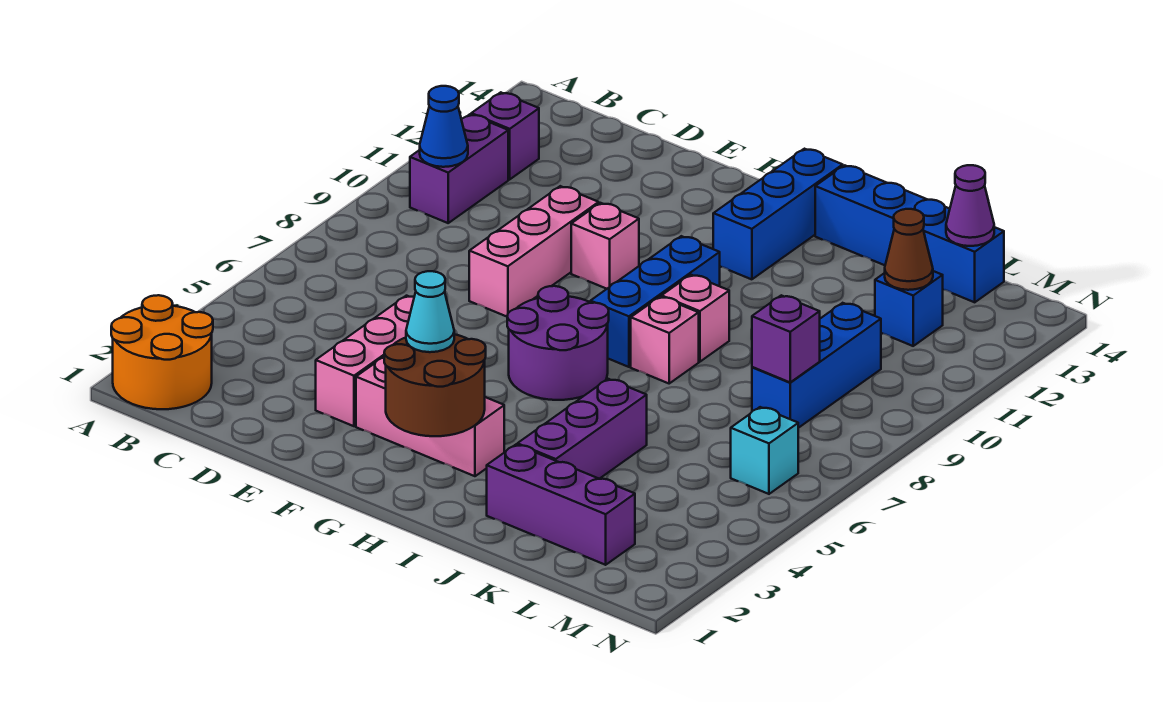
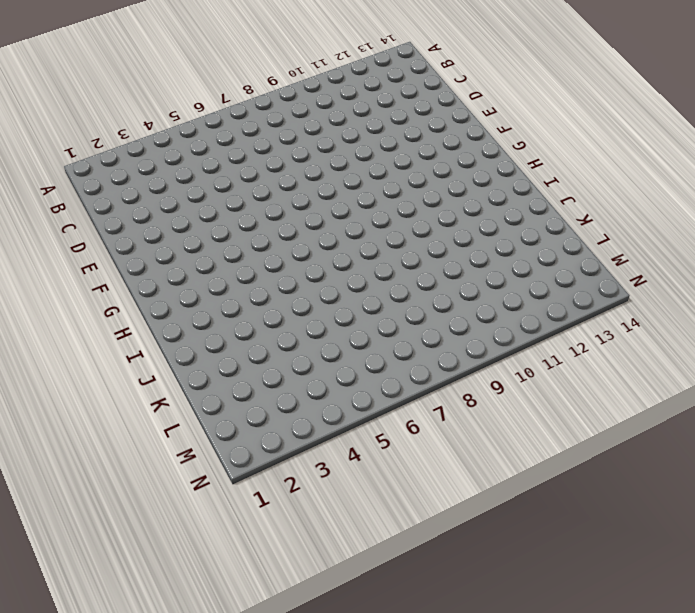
none -> orange 2x2 round brick [111,295,213,409]
none -> purple 1x2 brick [410,114,508,223]
none -> purple 1x1 brick [471,92,539,179]

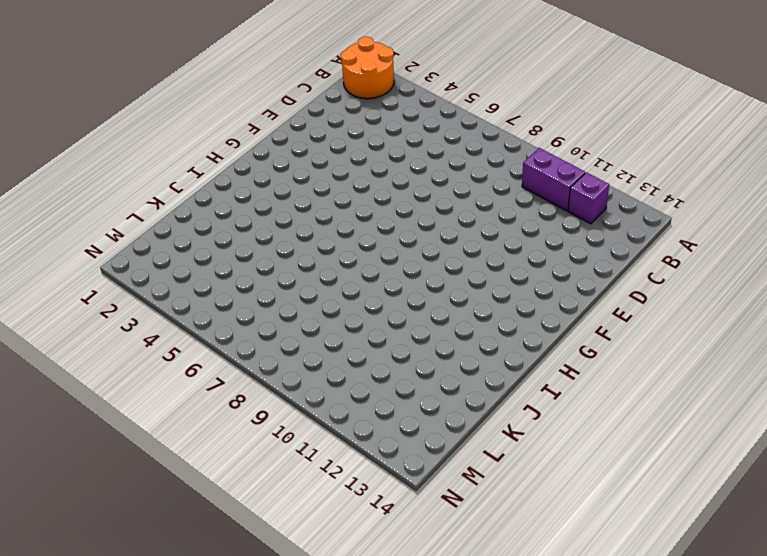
none -> pink 1x3 brick [316,296,414,426]
none -> pink 1x3 brick [469,186,599,317]
none -> pink 1x3 brick [356,357,504,476]

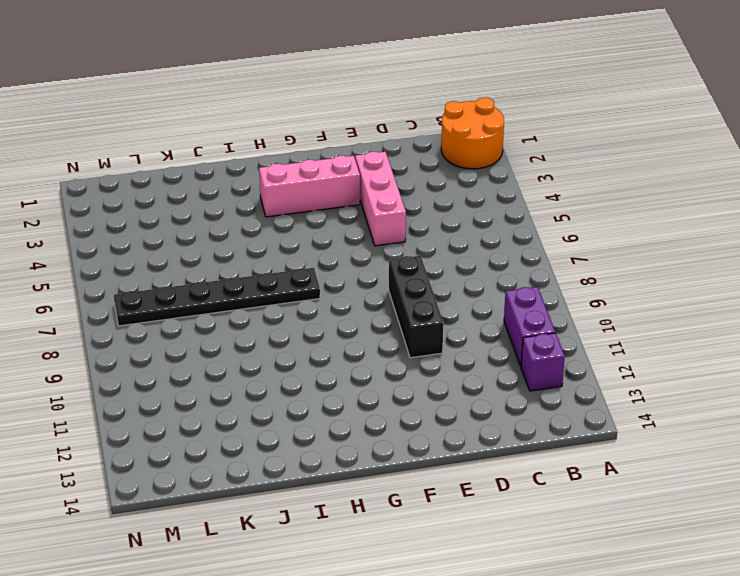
black 1x3 brick [389,256,443,358] -> pink 1x3 brick [469,186,599,317]
black 1x6 plate [114,268,320,326] -> purple 2x2 round brick [507,286,609,400]
none -> pink 1x1 brick [571,203,639,289]
none -> blue 1x3 brick [590,236,720,367]
none -> blue 1x3 brick [713,149,843,279]

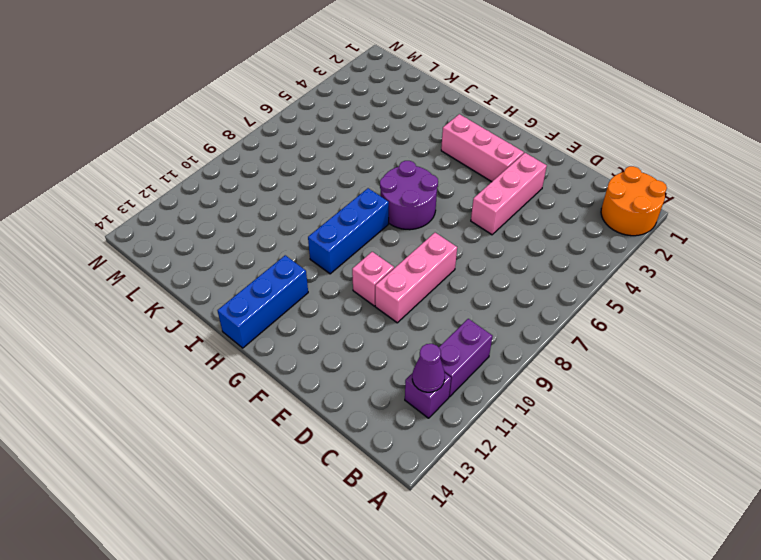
purple 1x1 cone [412,344,445,392] -> purple 1x1 cone moved to [946,165,994,246]
none -> pink 1x1 brick [631,297,699,383]
none -> pink 1x1 brick [662,275,729,362]
none -> blue 1x4 brick [815,165,1004,302]

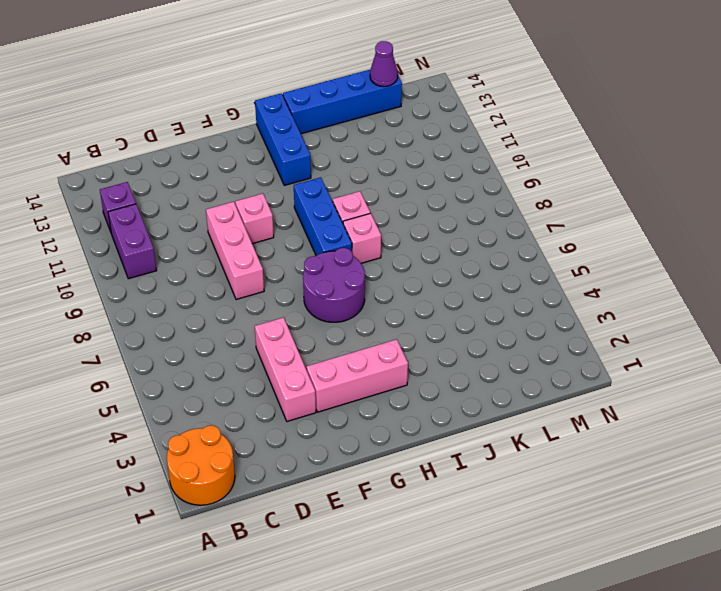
none -> purple 1x3 brick [487,445,635,565]
none -> purple 1x3 brick [517,379,647,479]
none -> blue 1x3 brick [752,303,881,428]

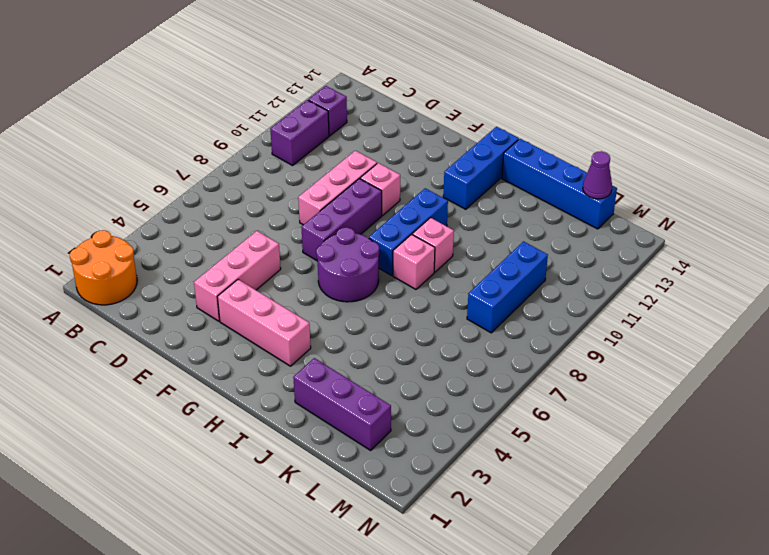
purple 1x3 brick [302,179,382,261] -> purple 1x3 brick moved to [517,379,647,479]
none -> blue 1x1 brick [875,271,943,346]
none -> cyan 1x1 brick [731,407,798,494]
none -> blue 1x1 cone [420,86,468,167]

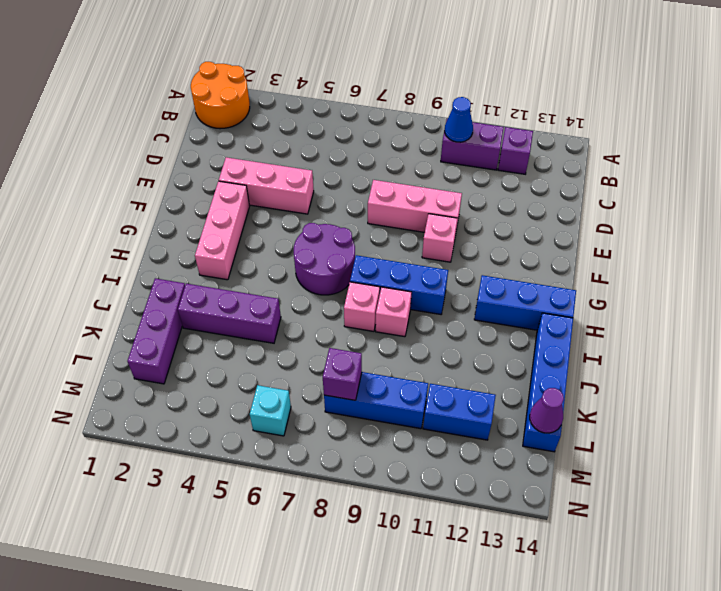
blue 1x2 brick [423,384,496,440] -> blue 1x1 brick [875,271,943,346]
none -> brown 2x2 round brick [384,334,486,436]
none -> brown 1x1 cone [885,209,933,290]
none -> cyan 1x1 cone [406,271,454,352]

